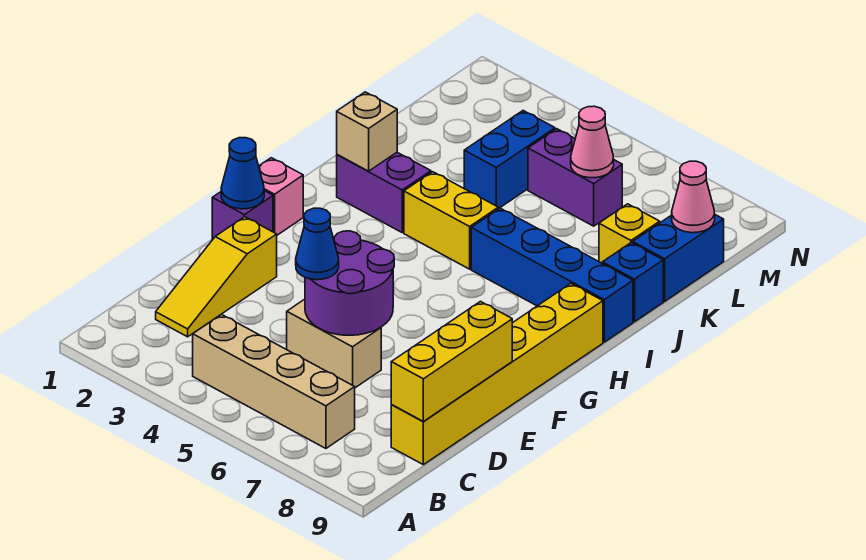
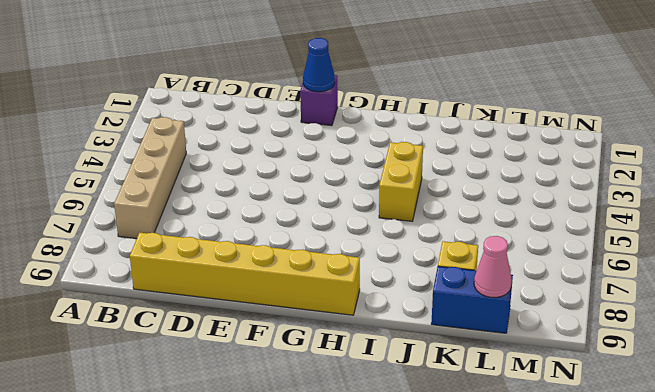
none -> yellow 1x3 slope [156,217,277,337]
none -> tan 1x2 brick [287,299,381,388]
none -> pink 1x1 brick [259,158,303,235]

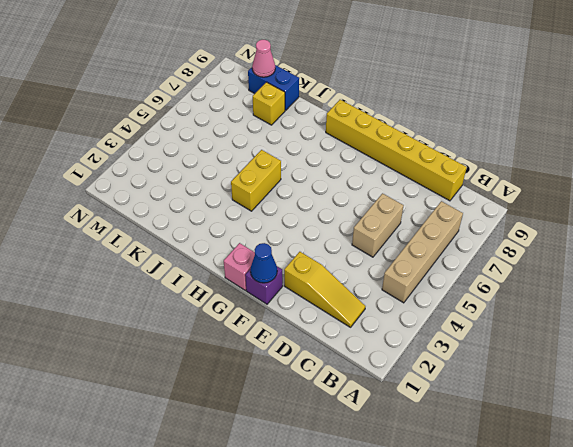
none -> purple 1x2 brick [337,153,431,232]
none -> blue 1x4 brick [471,208,633,342]
none -> blue 1x1 brick [602,243,663,322]

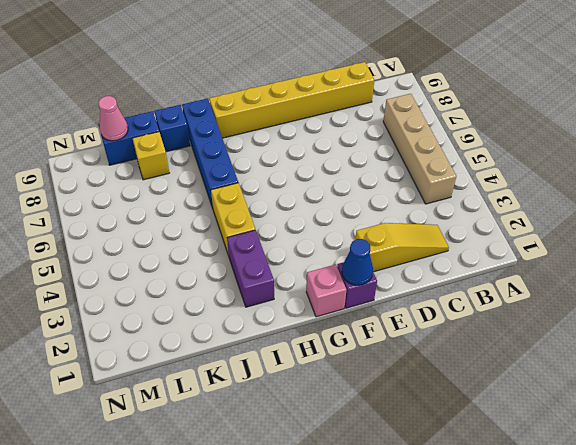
none -> tan 1x2 brick [287,299,381,388]
none -> blue 1x2 brick [464,111,555,209]
none -> purple 1x2 brick [528,129,622,226]

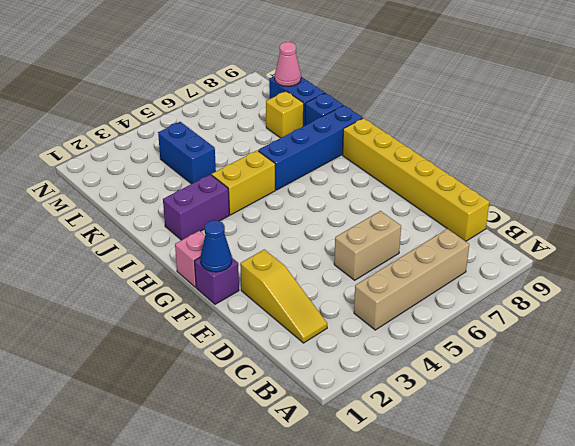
none -> purple 1x2 brick [528,129,622,226]
none -> yellow 1x3 brick [391,301,512,421]
none -> purple 2x2 round brick [305,231,394,335]

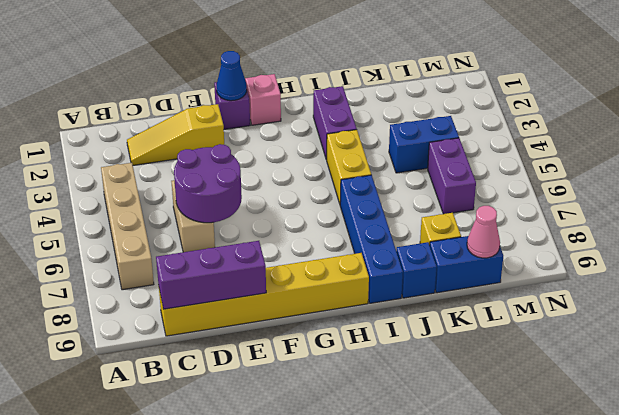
purple 1x3 brick [156,241,266,309] -> yellow 1x3 brick [391,301,512,421]
none -> tan 1x1 brick [337,92,397,171]
none -> pink 1x1 cone [571,106,614,178]
none -> blue 1x1 cone [296,208,339,280]

